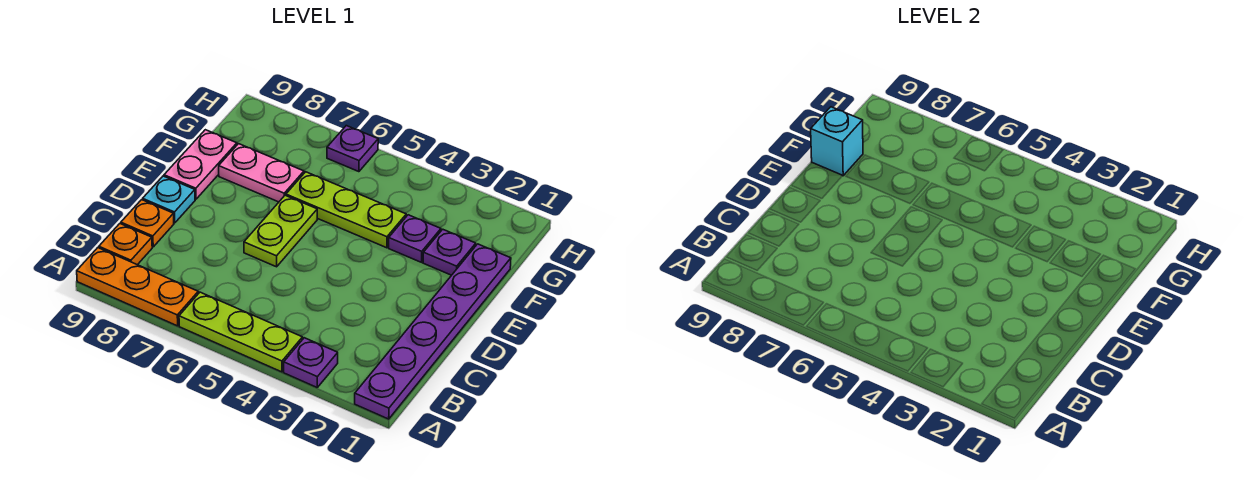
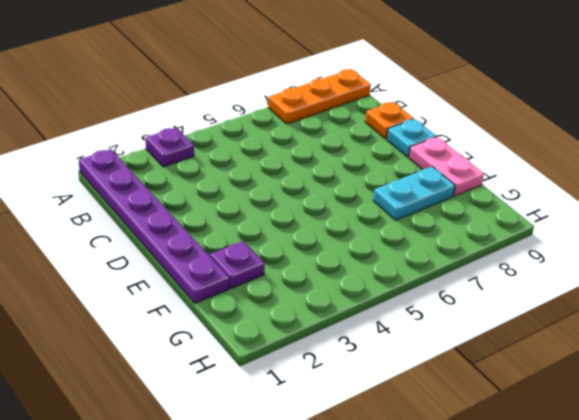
cyan 1x2 plate [373,166,455,220] -> pink 1x2 plate [219,144,304,202]
none -> lime 1x3 plate [179,292,303,372]
none -> orange 1x1 plate [99,224,152,265]
none -> lime 1x2 plate [244,195,317,267]

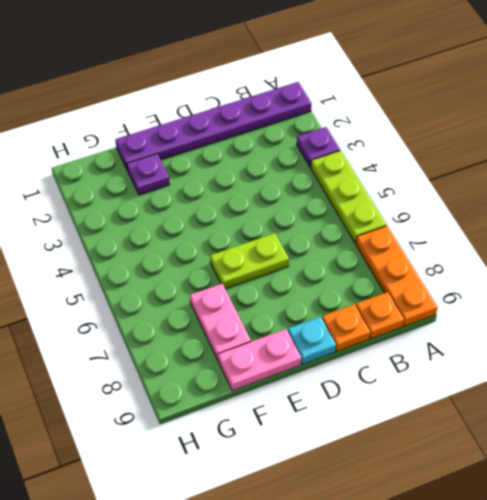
none -> purple 1x1 plate [389,215,441,262]
none -> lime 1x3 plate [286,172,406,248]
none -> purple 1x1 plate [327,126,378,172]

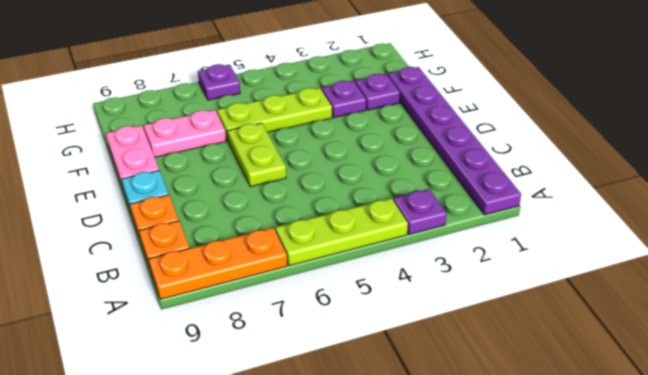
none -> cyan 1x1 brick [811,107,863,176]

